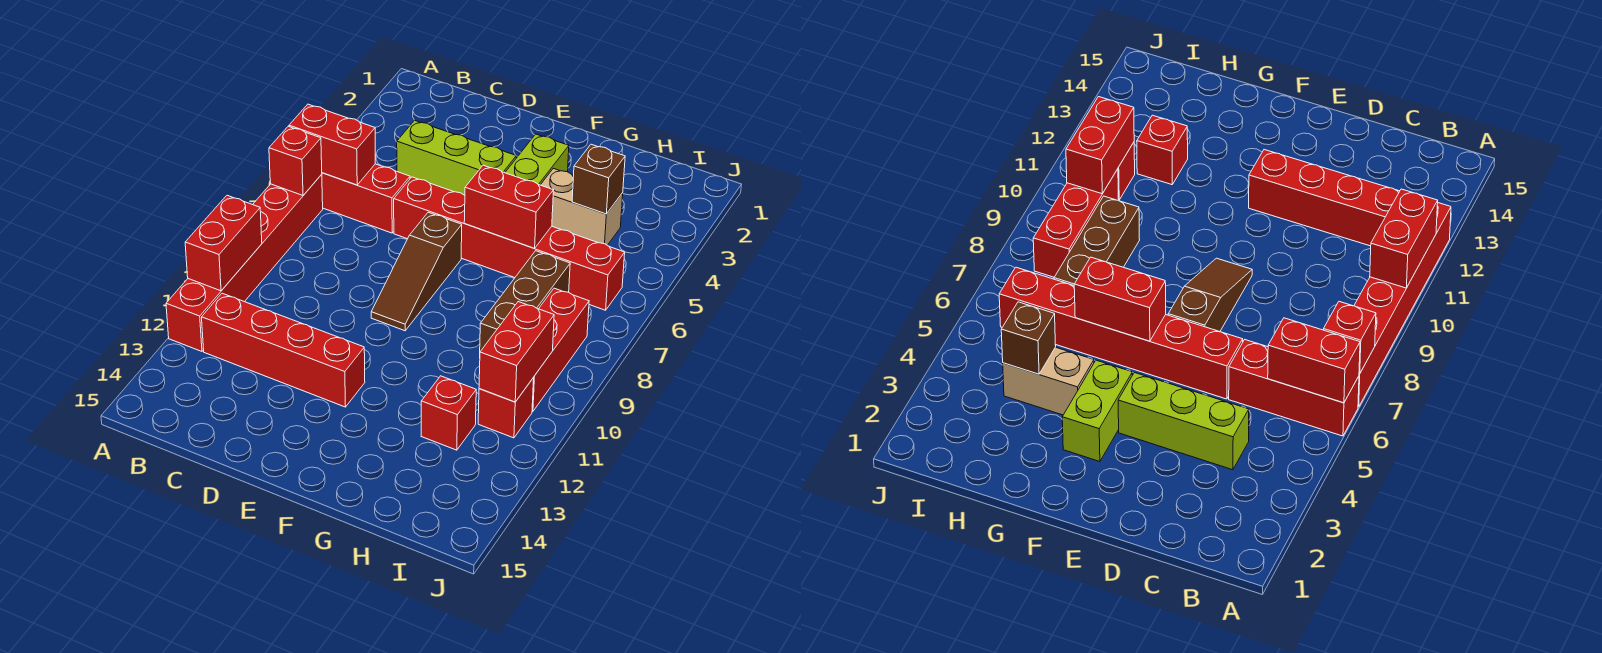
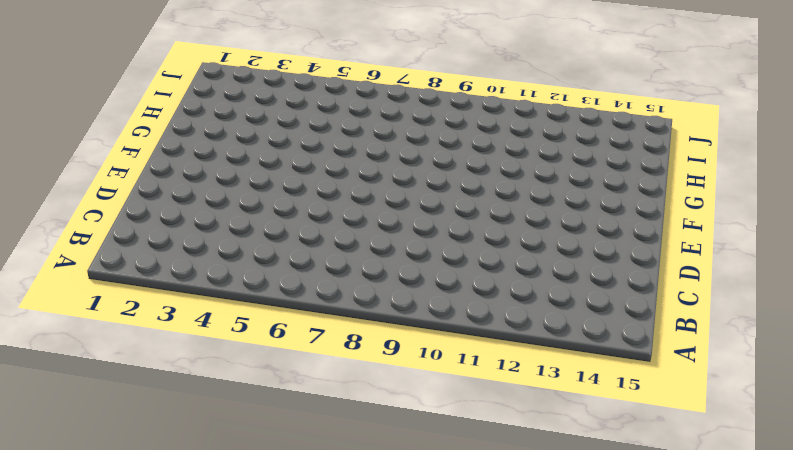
none -> red 1x3 brick [322,164,410,233]
none -> red 1x6 brick [166,174,323,351]
none -> red 1x4 brick [202,293,365,407]

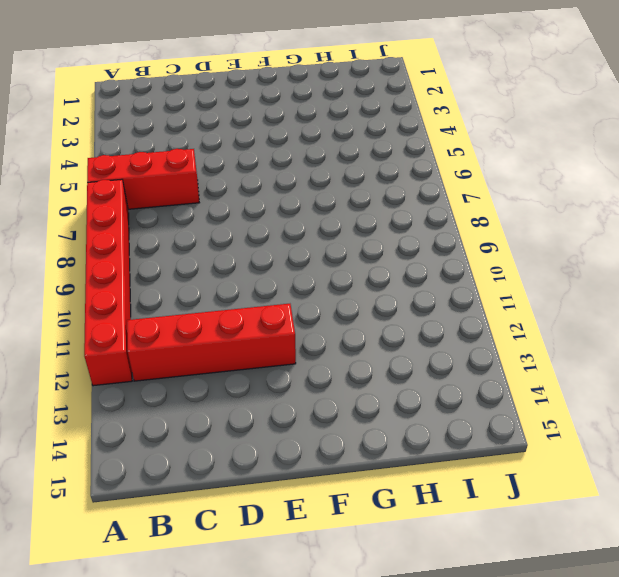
none -> lime 1x3 brick [397,120,516,195]
none -> red 1x6 brick [394,177,625,310]
none -> brown 1x3 slope [371,212,462,331]

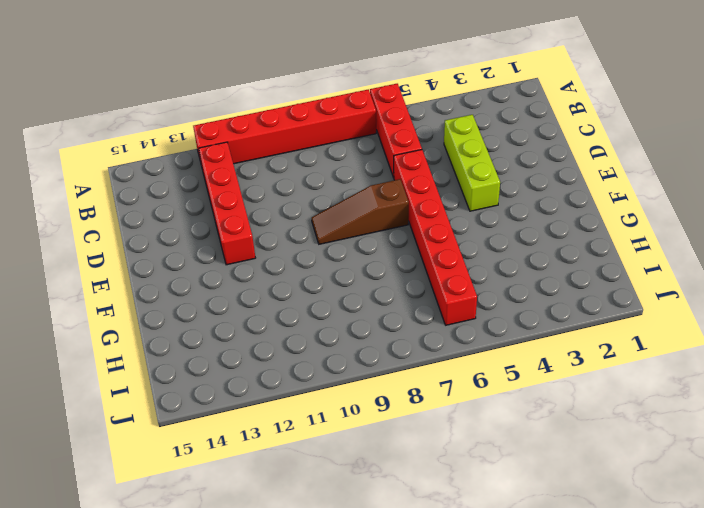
none -> lime 1x2 brick [505,134,569,185]
none -> tan 1x2 brick [541,168,623,245]
none -> brown 1x3 brick [480,251,570,351]

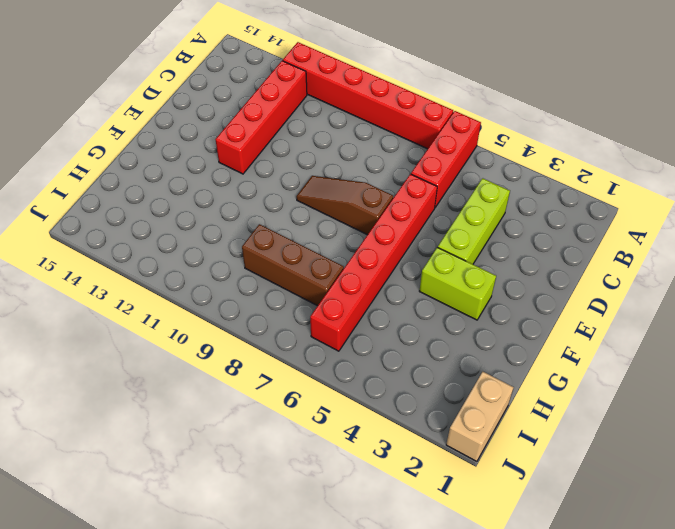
tan 1x2 brick [446,372,514,461] -> tan 1x2 brick moved to [541,168,623,245]
none -> red 1x1 brick [421,376,476,450]
none -> red 1x3 brick [532,288,589,411]
none -> red 1x1 brick [478,378,534,438]

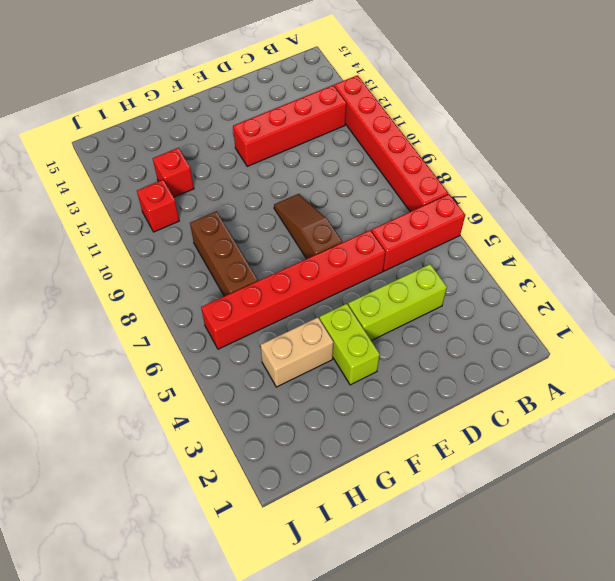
none -> red 1x3 brick [532,288,589,411]
none -> red 1x2 brick [289,104,375,185]
none -> red 1x1 brick [269,126,322,195]

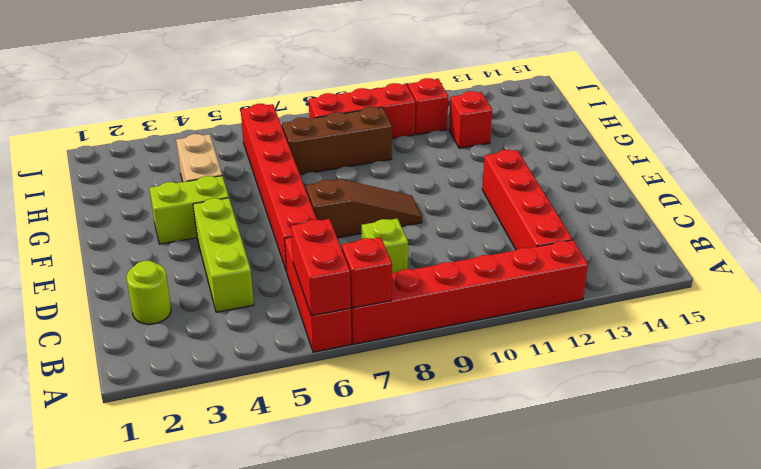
lime 1x1 round brick [127,261,171,324] -> none
lime 1x1 brick [362,219,408,273] -> none
none -> red 1x2 brick [185,195,262,291]
none -> red 1x2 brick [464,165,554,248]
none -> brown 1x1 brick [572,144,625,214]

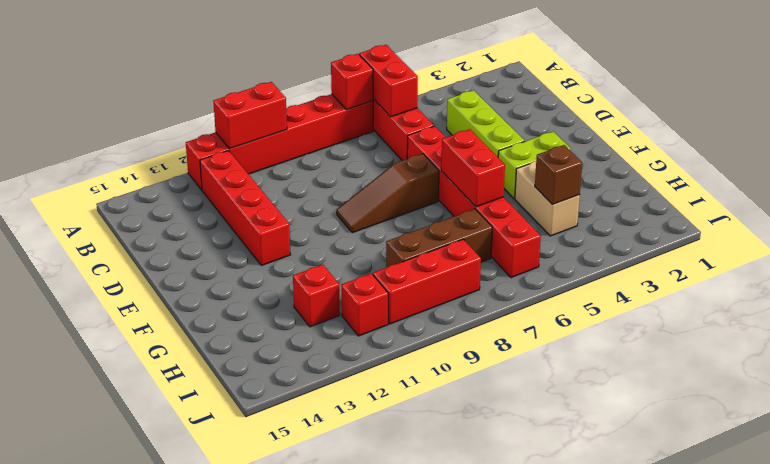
none -> red 1x2 brick [479,302,554,402]

